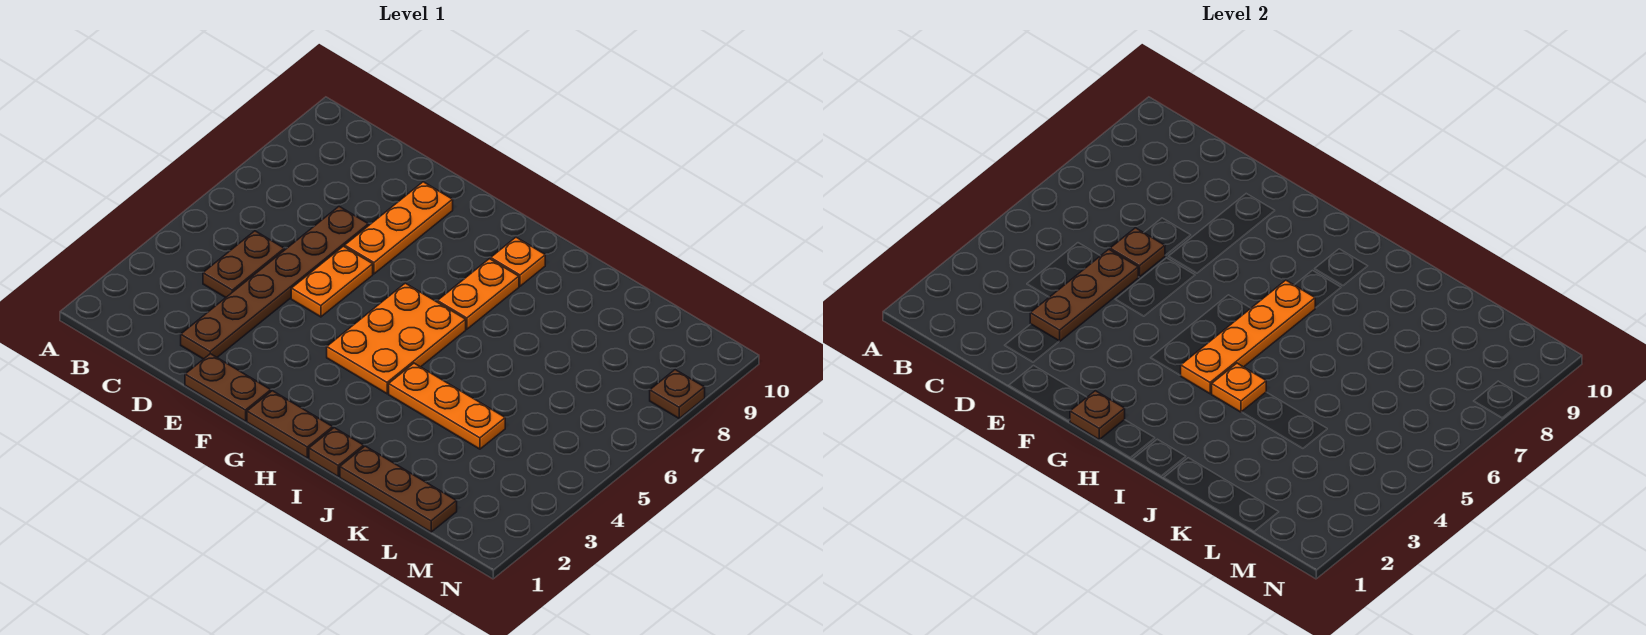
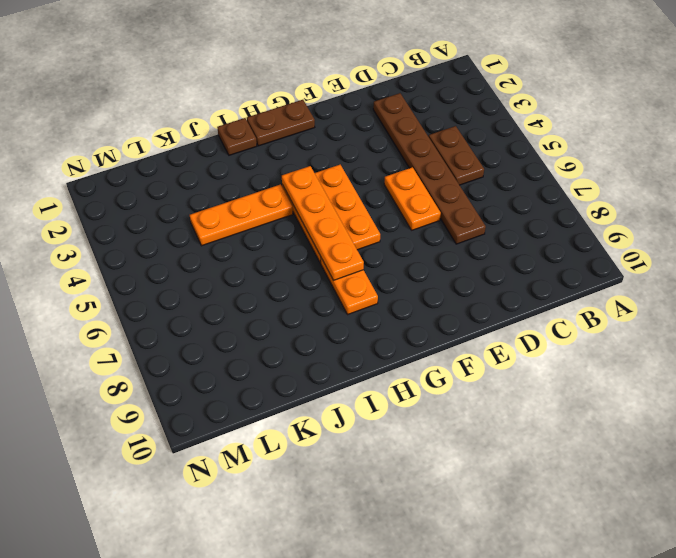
none -> brown 1x2 plate [185,354,271,421]
none -> orange 1x3 plate [345,182,453,274]
none -> orange 1x1 plate [491,237,545,286]

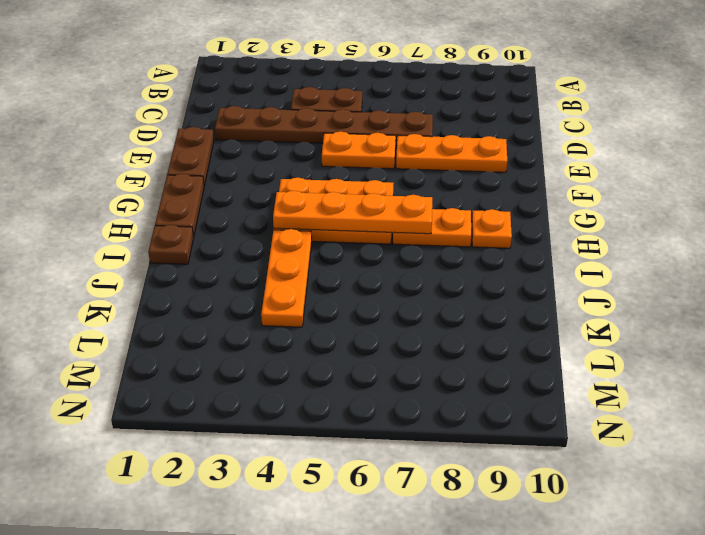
none -> brown 1x3 plate [340,446,457,532]
none -> brown 1x1 plate [650,370,705,418]
none -> brown 1x3 plate [1030,249,1138,341]

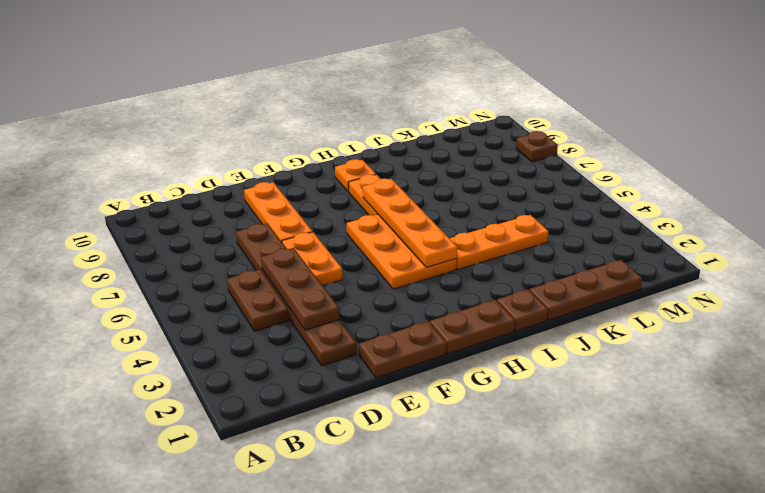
none -> brown 1x1 plate [1110,228,1165,277]
none -> brown 1x1 plate [1070,391,1125,440]
none -> orange 1x1 plate [1212,363,1266,412]

